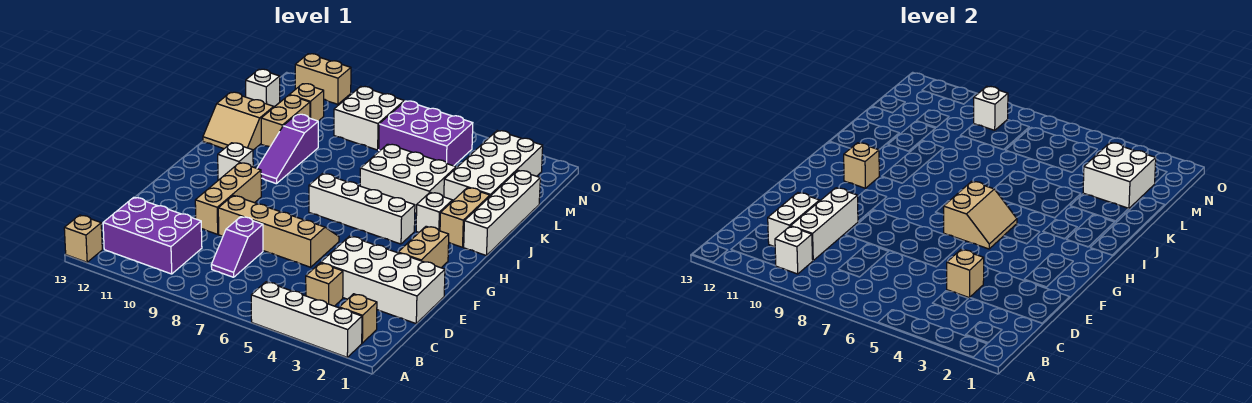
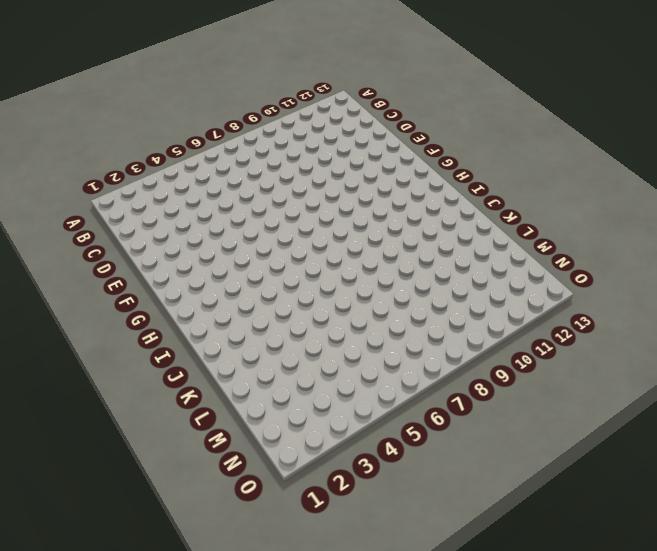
none -> white 1x4 brick [251,282,362,357]
none -> tan 1x1 brick [64,215,102,262]
none -> tan 1x1 brick [339,294,377,343]
none -> purple 2x3 brick [103,197,202,274]

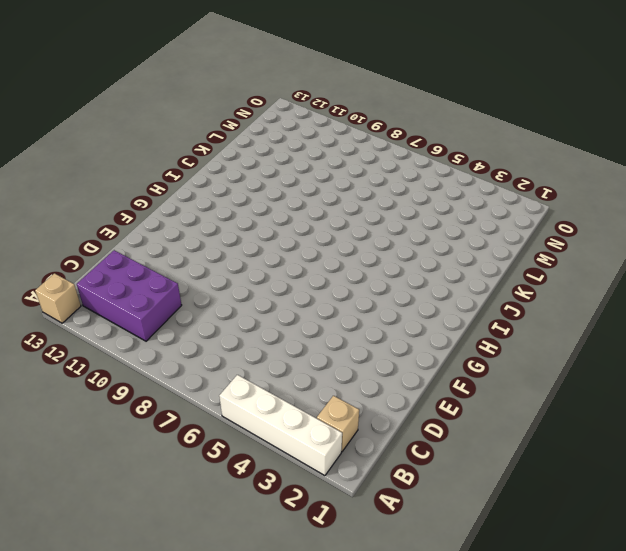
none -> tan 1x1 brick [306,263,343,306]
none -> purple 1x2 slope [211,217,263,277]
none -> white 2x4 brick [321,236,445,323]
none -> tan 2x4 slope [218,195,339,267]

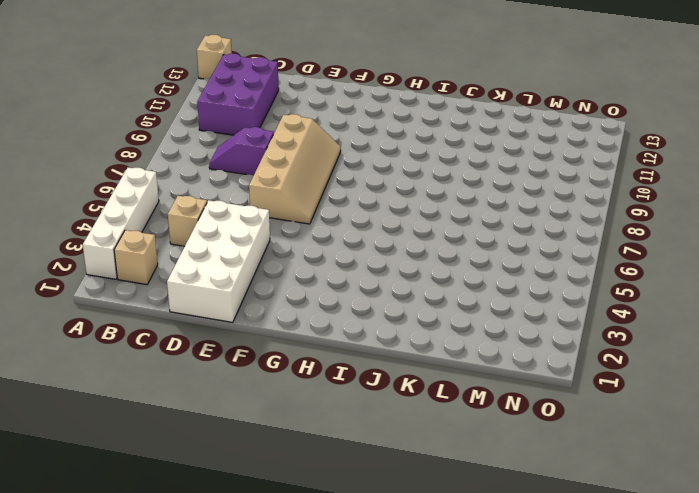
none -> tan 1x3 brick [195,163,261,234]
none -> tan 1x2 brick [398,226,449,268]
none -> white 1x4 brick [309,174,415,244]
none -> white 1x1 brick [218,143,253,180]

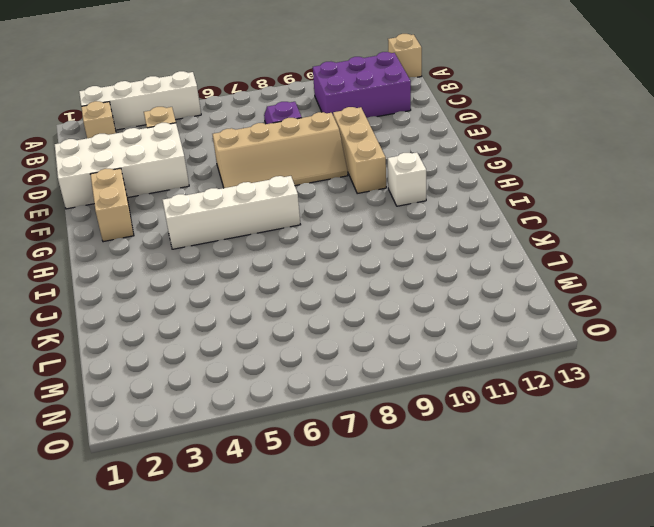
none -> white 1x4 brick [464,170,540,256]
none -> tan 1x2 brick [440,188,490,247]
none -> white 1x1 brick [416,192,452,232]
none -> purple 1x3 slope [257,114,318,184]

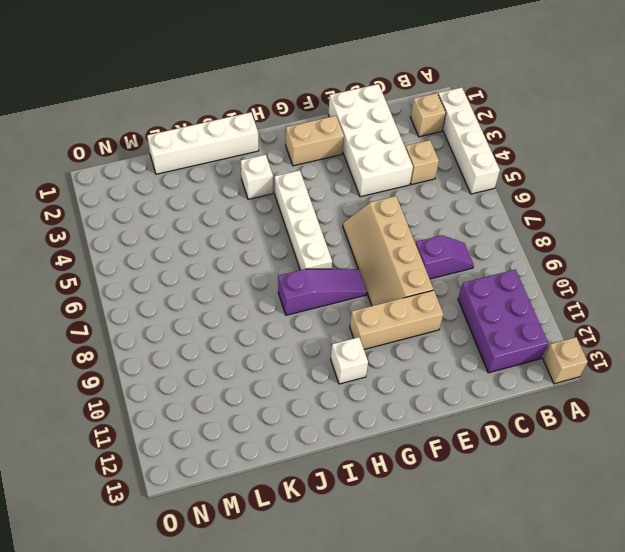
purple 1x3 slope [278,269,367,315] -> purple 1x3 slope moved to [257,114,318,184]
none -> tan 1x2 brick [440,188,490,247]
none -> white 2x3 brick [360,144,456,214]
none -> tan 2x2 slope [203,92,274,150]
none -> white 2x4 brick [444,131,543,201]

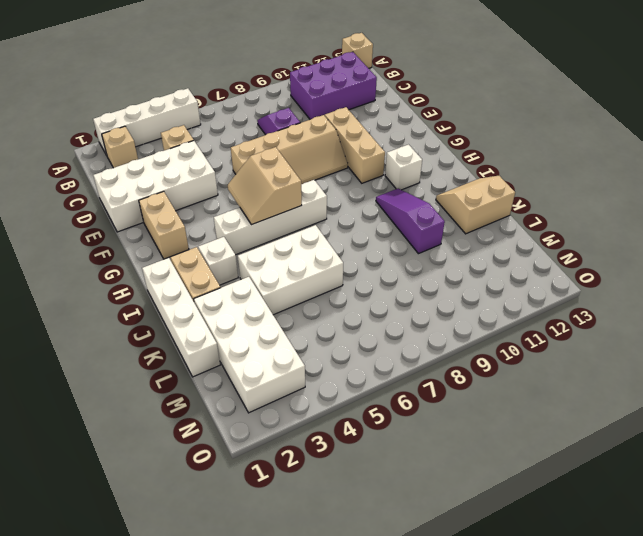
none -> tan 1x2 brick [261,95,310,147]
none -> purple 2x3 brick [379,101,473,166]
none -> white 2x2 brick [334,86,404,150]
none -> tan 1x1 brick [290,84,324,121]

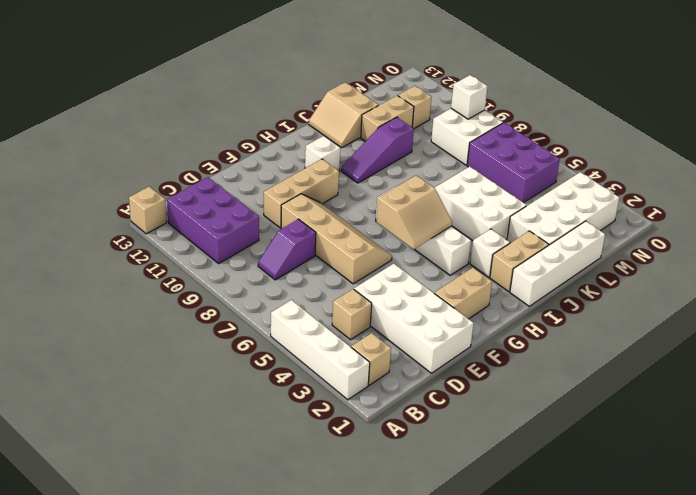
none -> white 1x1 brick [246,69,280,107]
none -> tan 1x2 brick [295,54,351,104]
none -> white 1x1 brick [775,226,813,274]
none -> white 1x3 brick [791,188,858,260]

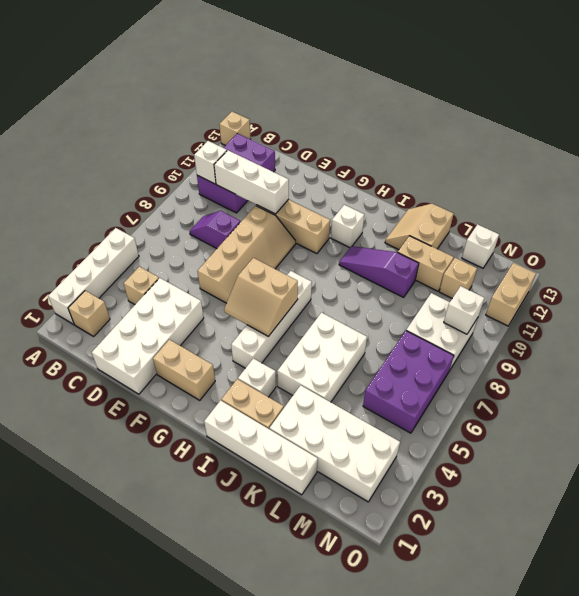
none -> white 1x2 brick [768,193,820,247]
none -> tan 1x1 brick [947,250,984,298]
none -> tan 1x1 brick [844,143,879,188]
none -> white 2x2 brick [1083,143,1156,209]

